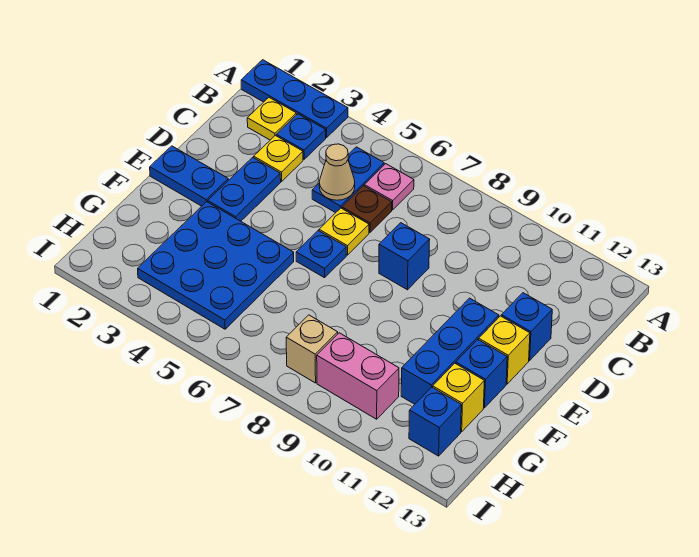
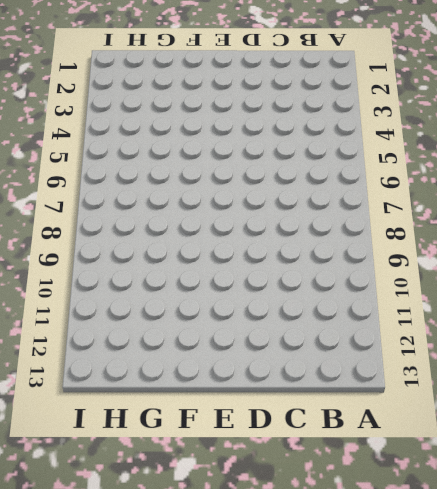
none -> blue 1x3 plate [241,60,348,138]
none -> yellow 1x1 plate [247,98,296,140]
none -> blue 1x1 plate [276,114,326,159]

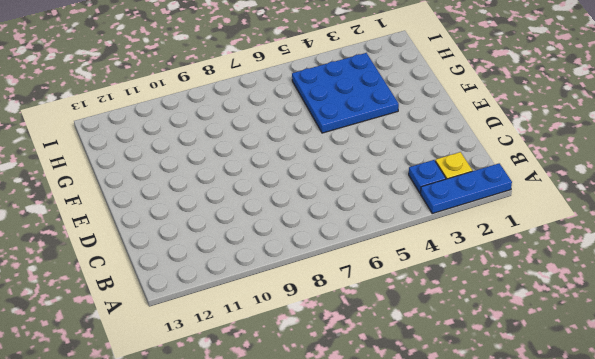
none -> blue 1x2 plate [312,147,384,213]
none -> pink 1x1 plate [364,164,414,210]
none -> yellow 1x1 plate [254,135,303,181]

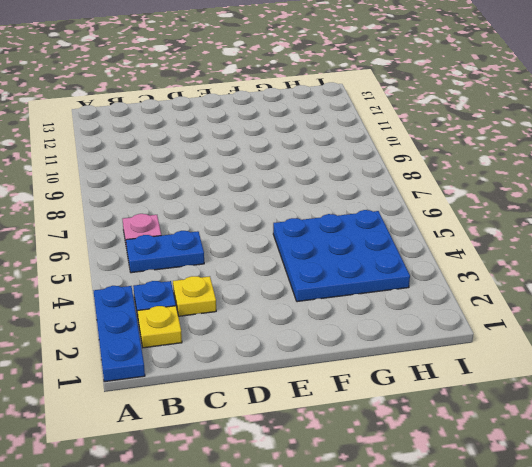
none -> brown 1x1 plate [342,186,392,232]
none -> blue 1x2 plate [208,157,281,221]
none -> yellow 1x1 plate [319,208,369,255]

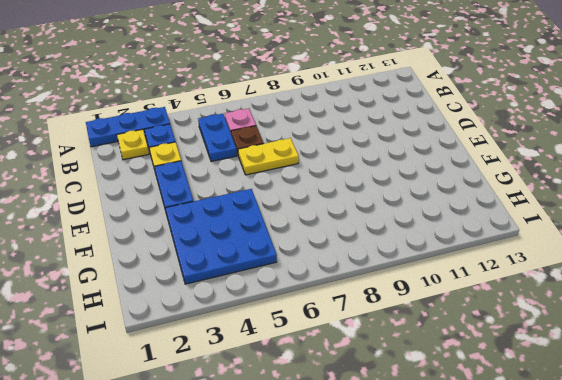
yellow 1x2 plate [238,138,299,175] -> yellow 1x1 plate [319,208,369,255]
none -> blue 1x1 brick [379,223,430,290]
none -> blue 1x1 brick [501,293,552,360]
none -> blue 1x2 plate [150,146,228,206]

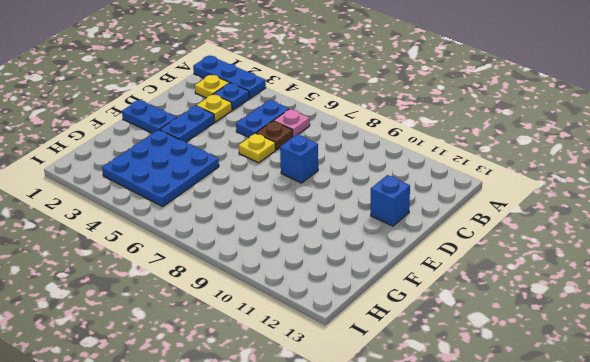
none -> blue 1x1 plate [296,231,346,278]
none -> blue 1x3 brick [401,298,499,404]
none -> yellow 1x1 brick [479,316,530,384]

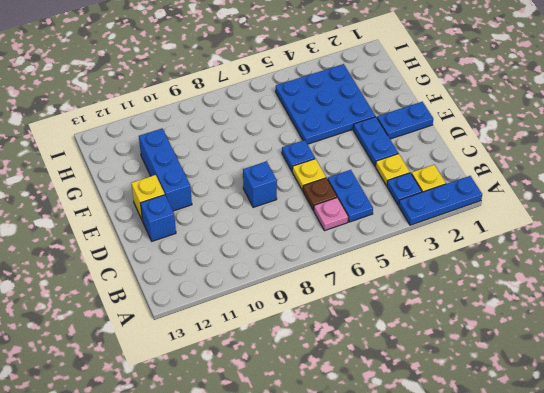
none -> blue 1x1 brick [456,340,507,408]
none -> yellow 1x1 brick [433,363,484,432]
none -> tan 1x1 brick [286,315,338,383]

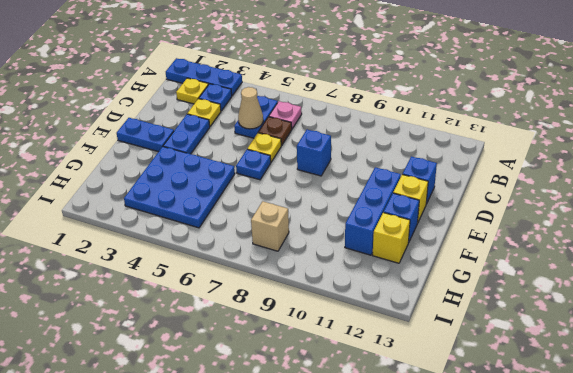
none -> pink 1x2 brick [317,333,399,419]
none -> blue 1x1 brick [409,387,461,456]

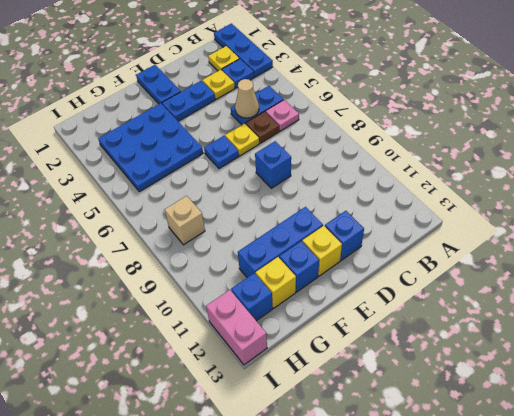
pink 1x2 brick [206,290,267,365] -> pink 1x2 brick moved to [317,333,399,419]

